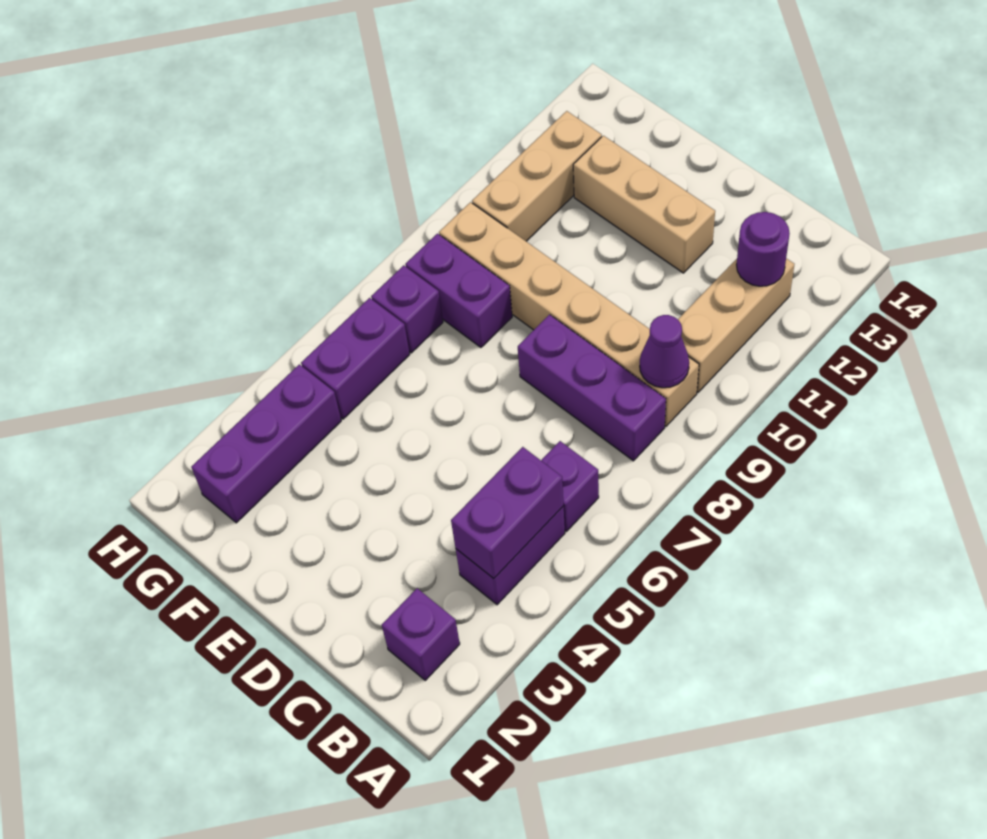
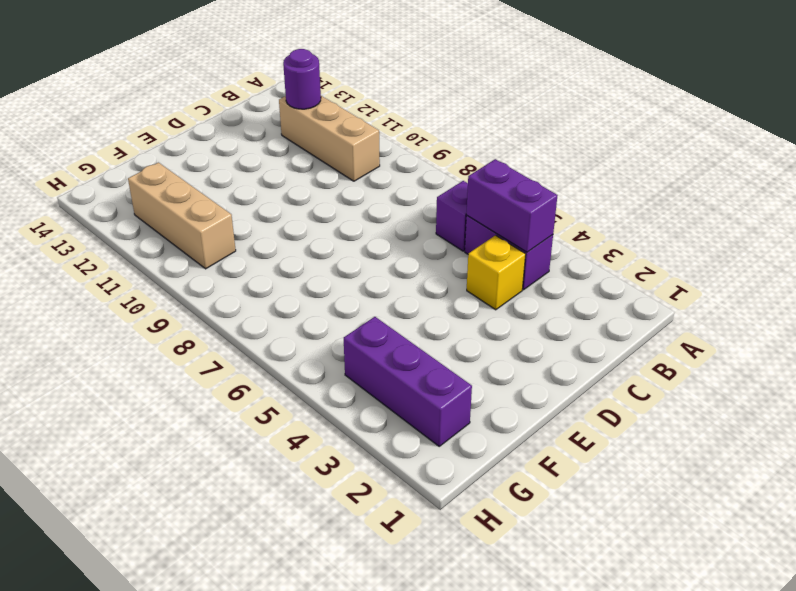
yellow 1x1 brick [467,235,526,310] -> none
none -> purple 1x1 brick [382,588,460,680]
none -> purple 1x3 brick [518,315,666,461]
none -> tan 1x6 brick [439,202,699,426]

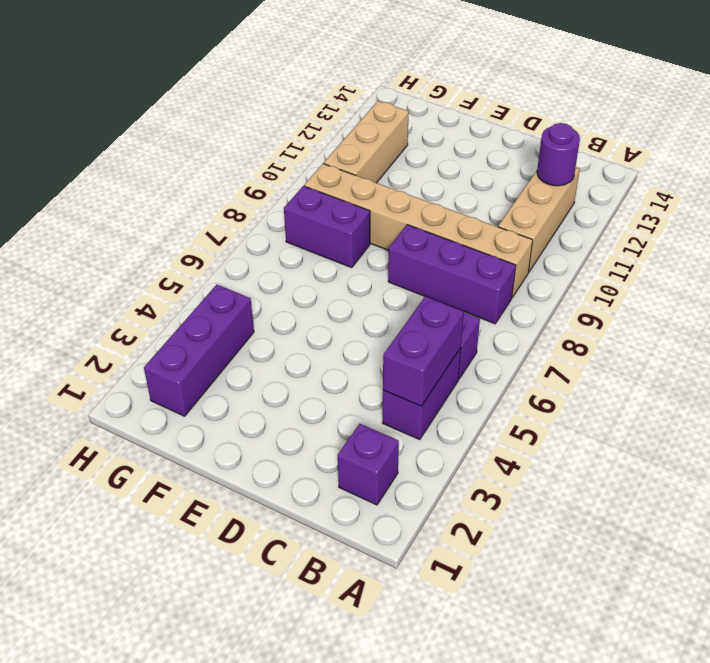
none -> tan 1x3 brick [573,136,715,273]
none -> purple 1x2 brick [301,298,410,419]
none -> purple 1x1 brick [371,265,443,353]

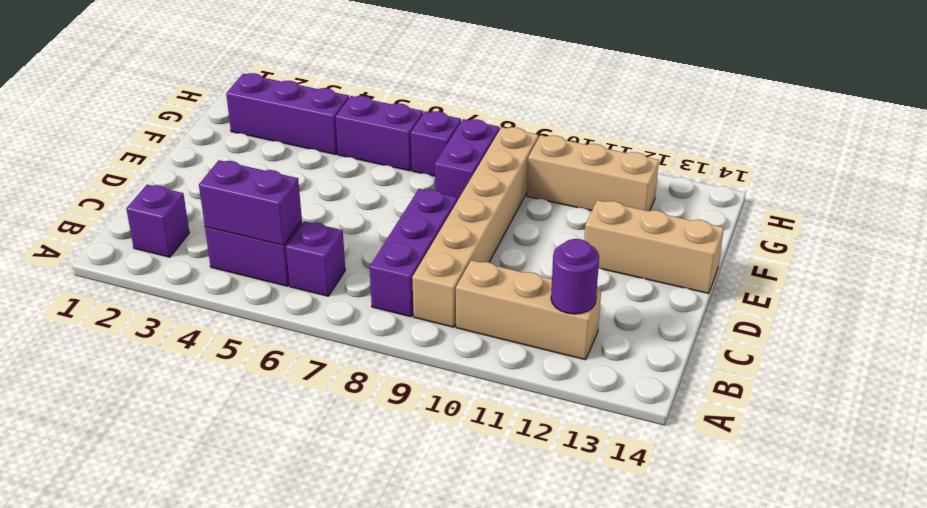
tan 1x3 brick [584,200,724,294] -> tan 1x3 brick turned to [573,136,715,273]
none -> purple 1x1 cone [640,315,689,388]

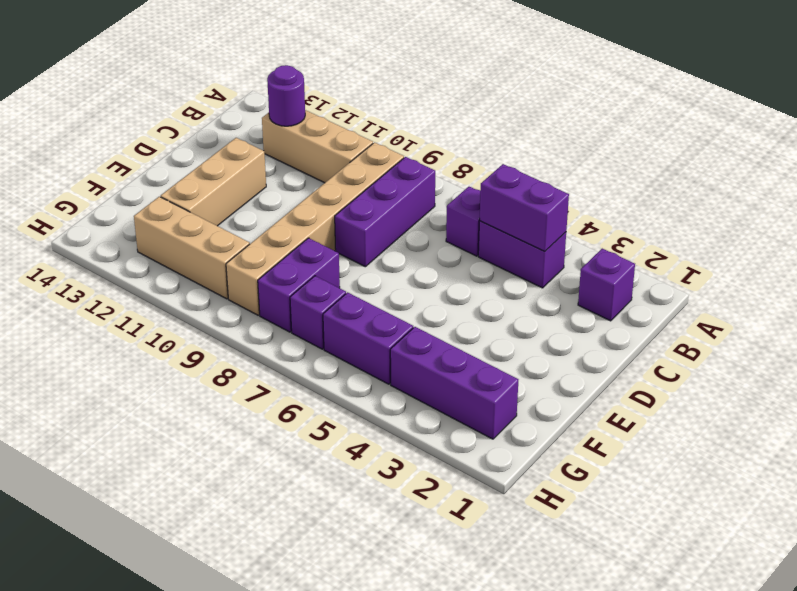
none -> purple 1x1 cone [640,315,689,388]

